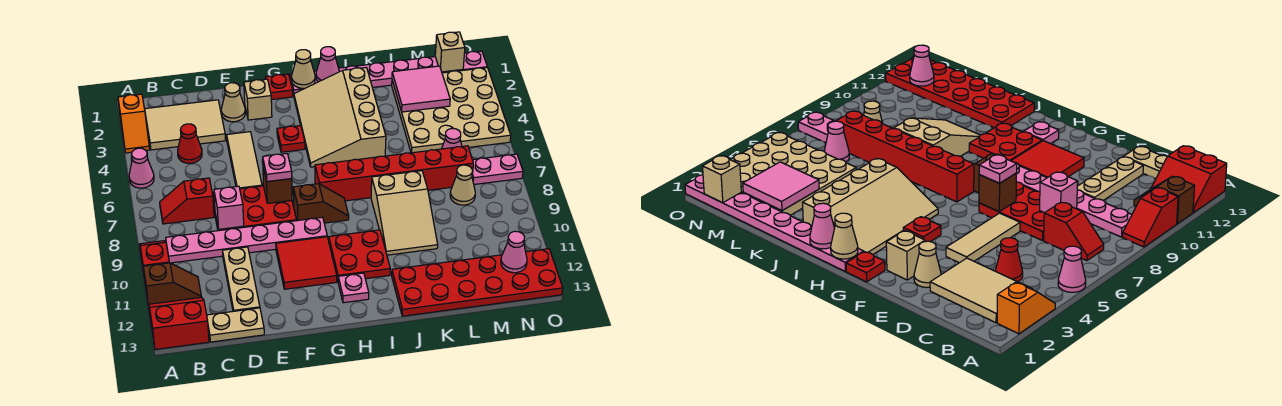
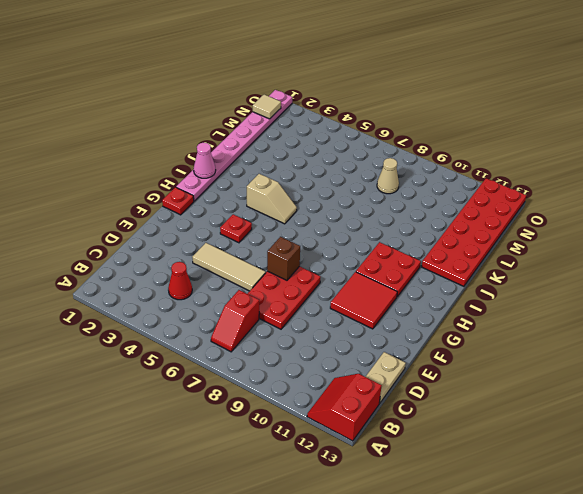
tan 1x2 slope [247,174,297,224] -> tan 3x4 slope [294,68,386,167]
tan 1x1 tile [253,95,281,119] -> tan 1x1 brick [435,32,465,72]
none -> orange 1x2 slope [118,94,150,153]
none -> pink 1x1 cone [129,148,154,188]
none -> red 1x2 slope [139,241,169,281]
none -> brown 1x2 slope [143,263,201,304]

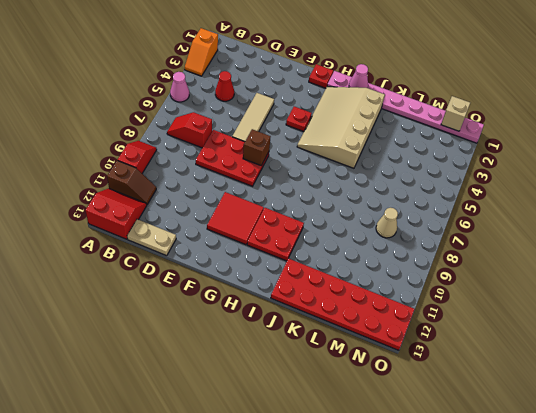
none -> tan 2x3 tile [145,100,226,150]
none -> pink 1x6 plate [166,217,327,263]
none -> tan 1x3 plate [223,247,260,311]
none -> tan 1x1 cone [221,83,245,122]

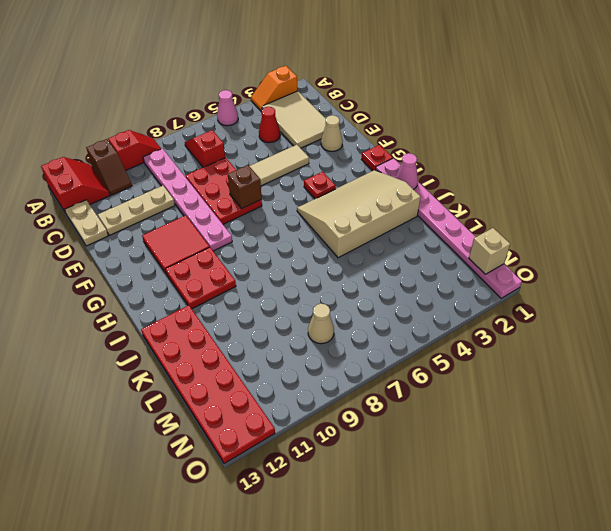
none -> tan 1x1 brick [244,79,272,120]
none -> brown 1x2 slope [293,184,349,223]
none -> red 1x6 brick [315,146,473,201]
none -> pink 1x1 plate [338,273,369,303]

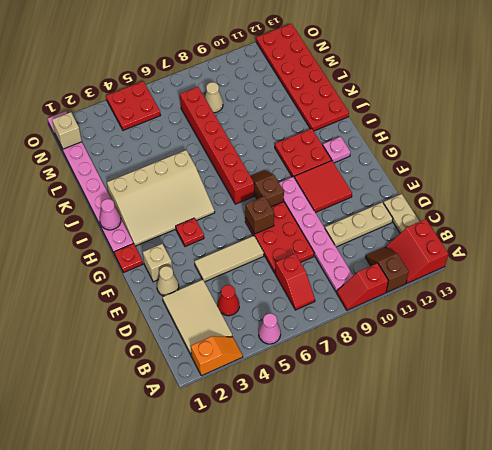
red 2x2 plate [106,81,161,130] -> tan 4x4 plate [392,68,511,153]
none -> tan 2x3 slope [371,171,438,255]
none -> pink 1x1 cone [442,128,462,149]
none -> pink 1x2 plate [472,154,523,184]
none -> pink 1x1 brick [214,186,244,229]

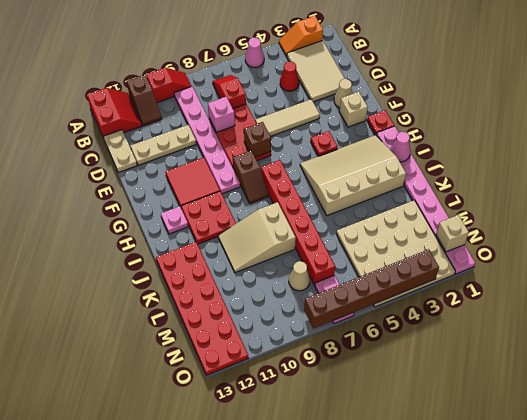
brown 1x6 brick [304,249,439,328] -> none
none -> pink 1x1 cone [442,128,462,149]
none -> tan 1x1 cone [292,50,315,88]
none -> pink 2x2 tile [392,66,450,112]
none -> pink 1x1 cone [501,231,527,273]

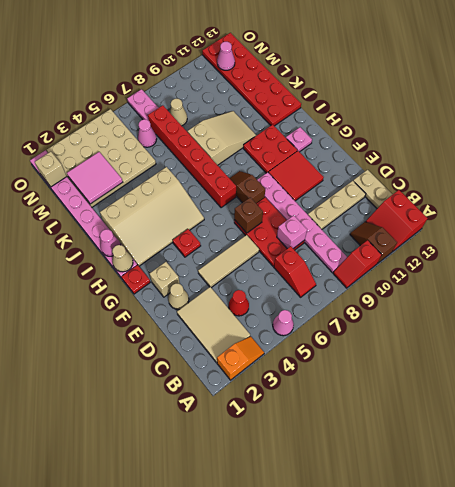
none -> pink 1x1 plate [263,154,292,182]

